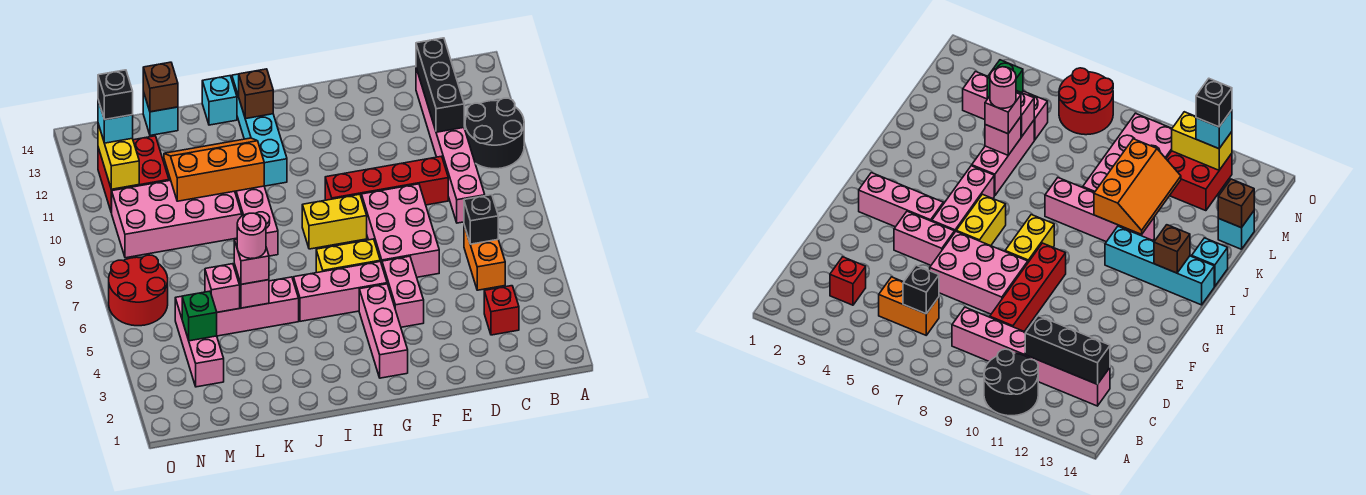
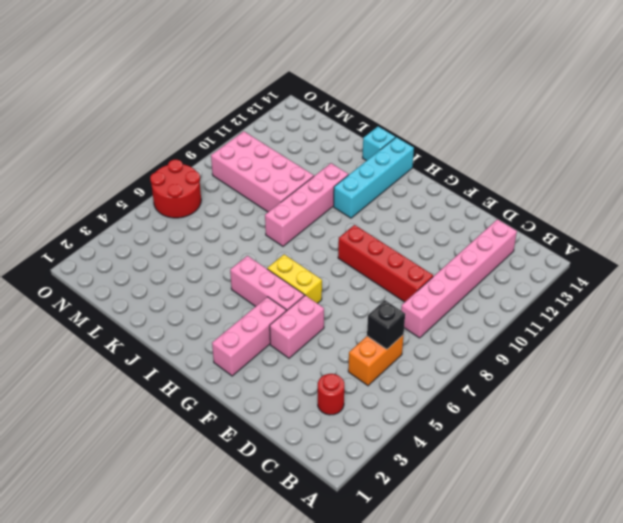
red 1x1 round brick [318,374,344,415] -> red 1x1 brick [484,286,519,335]
none -> black 2x2 round brick [465,98,524,169]
none -> pink 2x3 brick [362,184,439,277]
none -> yellow 1x2 brick [302,194,367,249]
none -> pink 1x3 brick [217,277,299,336]

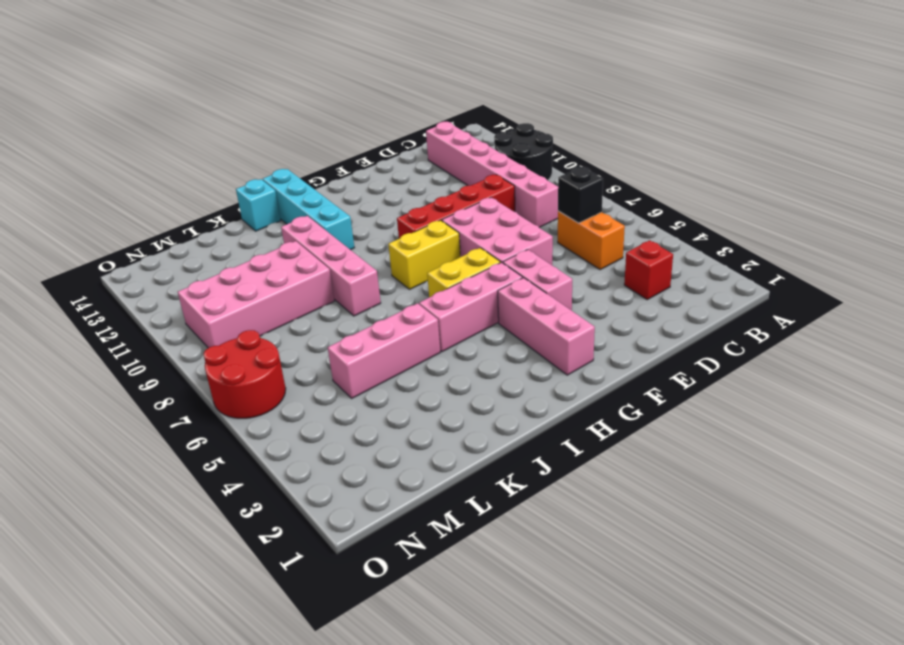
none -> cyan 1x1 brick [143,92,178,135]
none -> pink 1x3 brick [175,296,224,387]
none -> red 2x2 brick [98,136,169,213]
none -> black 1x3 brick [416,38,464,132]

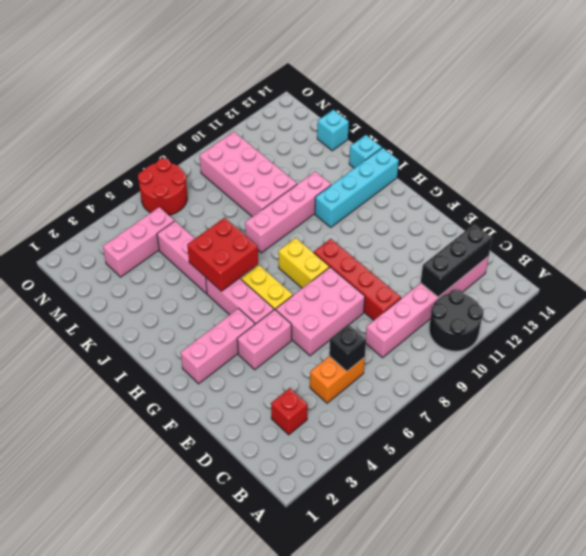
red 2x2 brick [187,218,258,291] -> red 2x2 brick moved to [98,136,169,213]
none -> brown 1x1 brick [239,69,273,119]
none -> orange 2x3 slope [164,138,264,201]
none -> pink 1x1 brick [234,264,269,308]
none -> pink 1x1 brick [205,264,240,312]

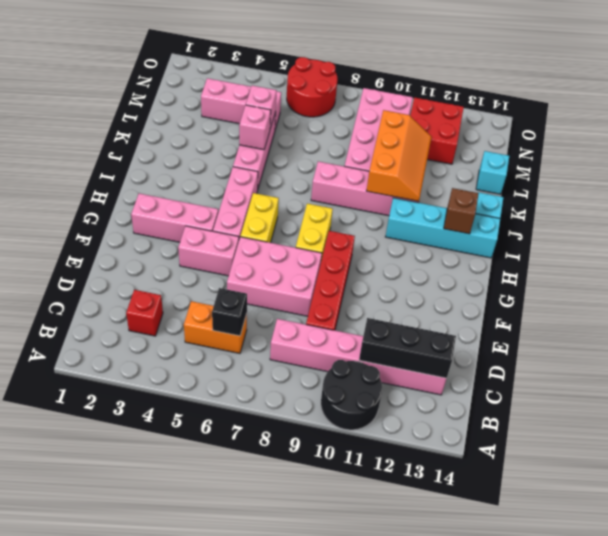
none -> brown 1x1 brick [143,62,178,112]
none -> green 1x1 brick [182,291,217,341]
none -> yellow 1x2 brick [98,124,139,189]
none -> pink 1x1 brick [234,239,269,284]

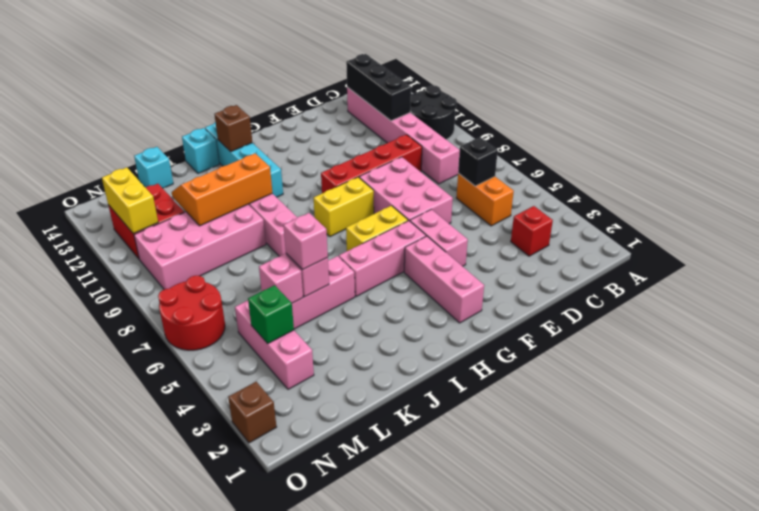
brown 1x1 brick [228,382,276,443] -> brown 1x1 brick moved to [143,62,178,112]
none -> cyan 1x1 brick [98,100,133,143]
none -> pink 1x1 round brick [237,213,266,259]
none -> black 1x1 brick [98,70,133,120]

